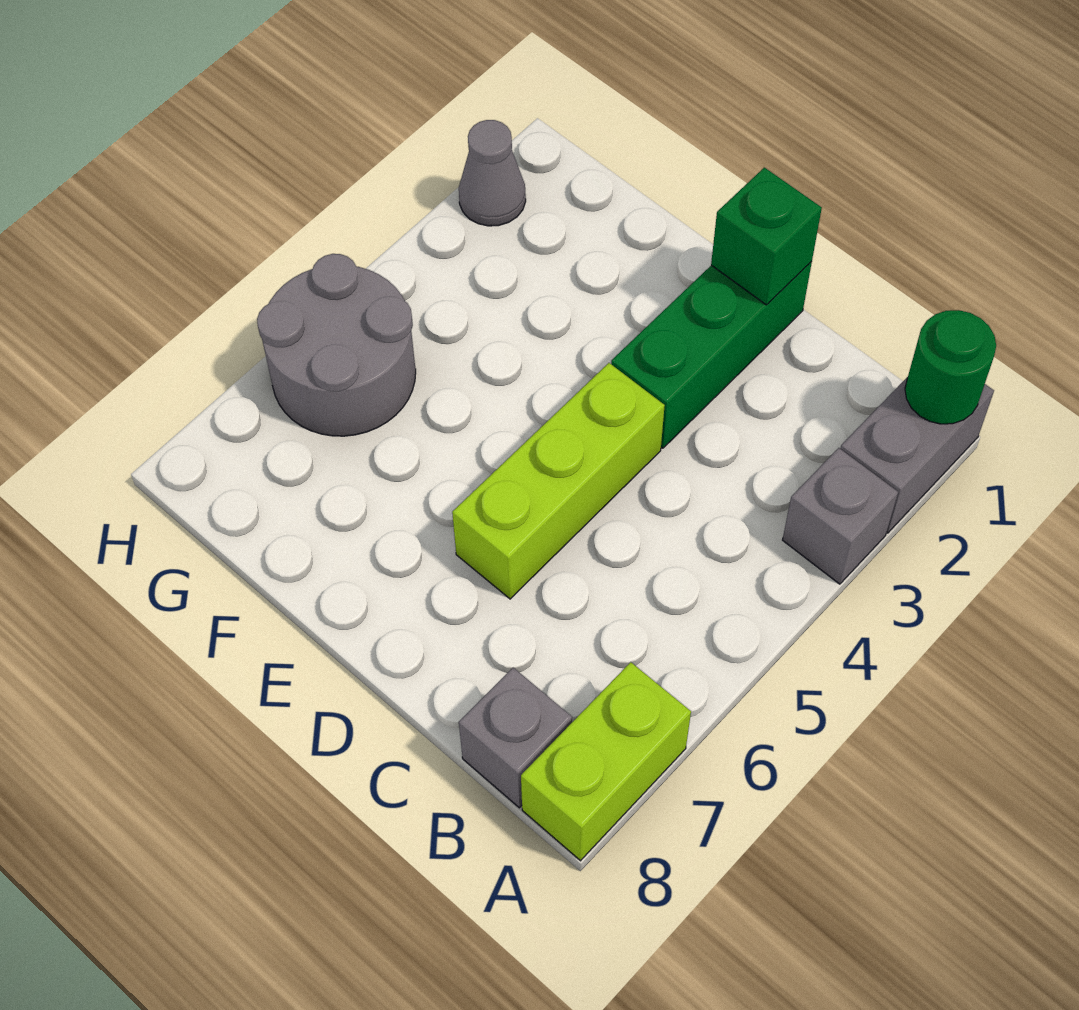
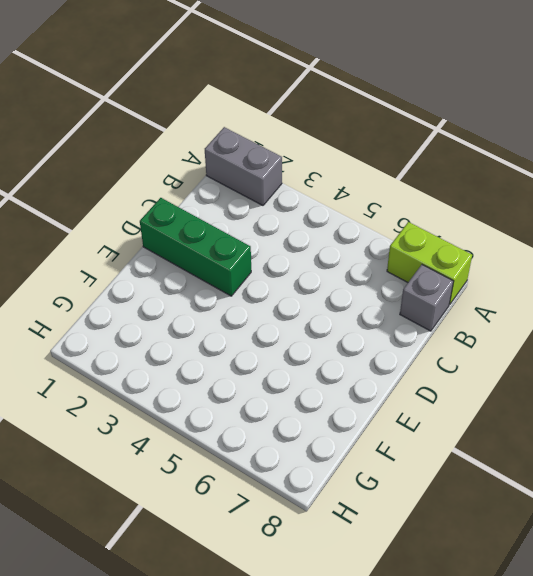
none -> grey 1x1 brick [783,448,898,584]
none -> lime 1x3 brick [452,363,665,599]

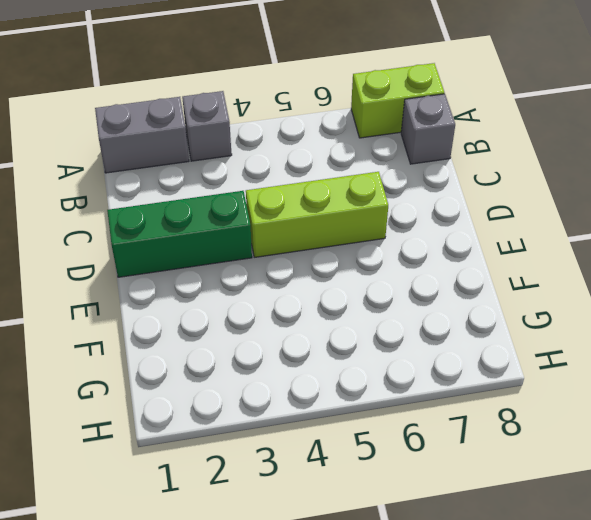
none -> grey 2x2 round brick [257,254,416,436]
none -> grey 1x1 cone [459,120,526,226]

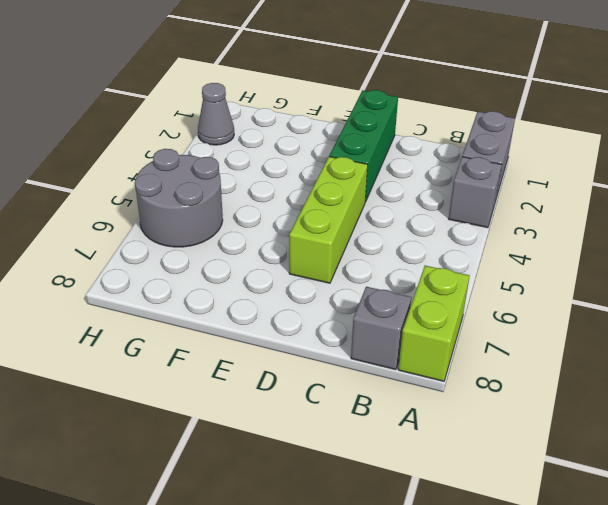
none -> green 1x1 round brick [905,310,996,424]
none -> green 1x1 brick [711,167,822,305]

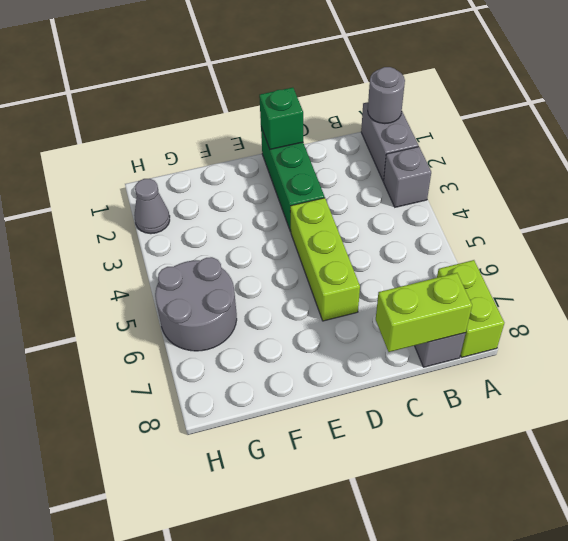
grey 1x1 round brick [368,67,405,124] -> green 1x1 round brick [905,310,996,424]
lime 1x2 brick [376,273,472,352] -> none

